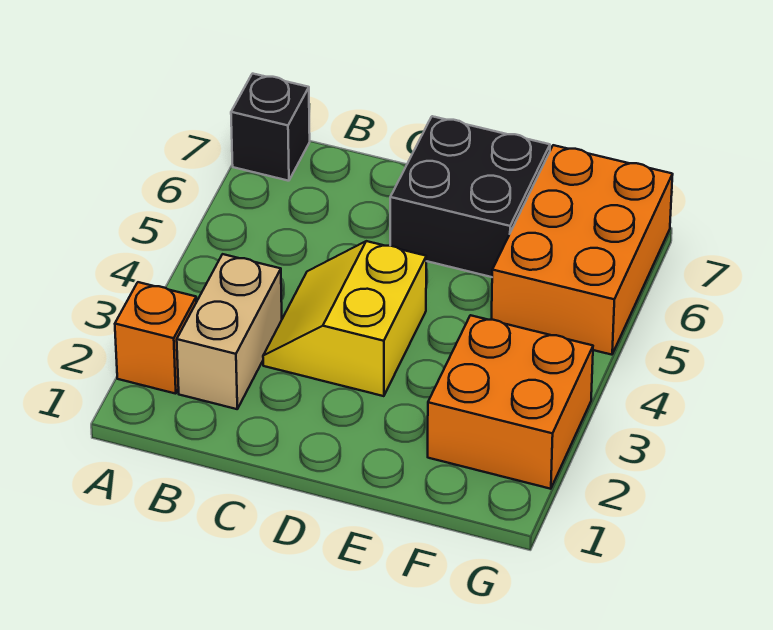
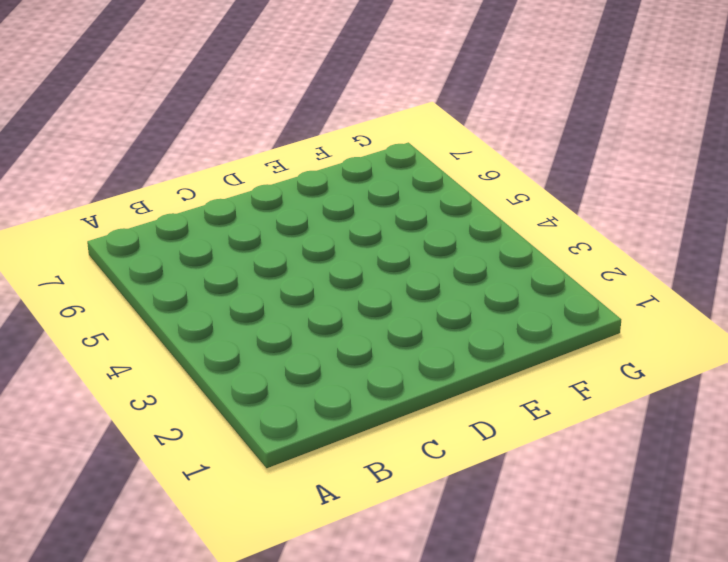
none -> orange 1x1 brick [115,282,196,394]
none -> black 1x1 brick [231,74,310,181]

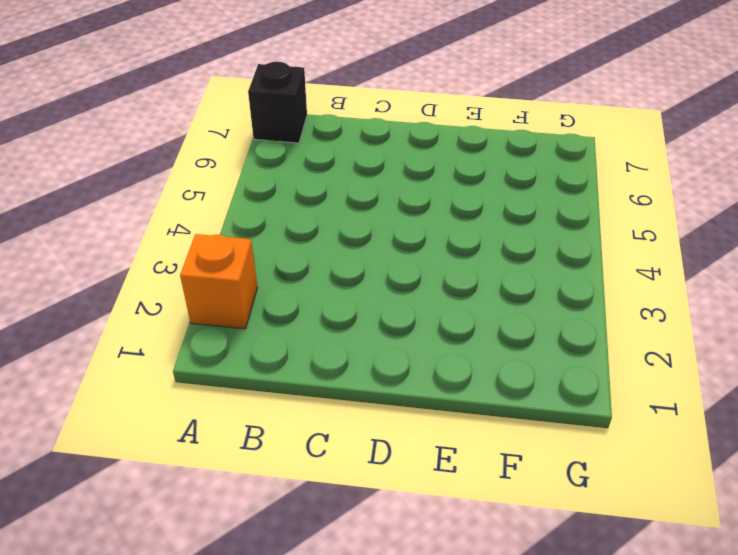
none -> tan 1x2 brick [177,254,282,409]
none -> yellow 2x2 slope [263,241,426,396]

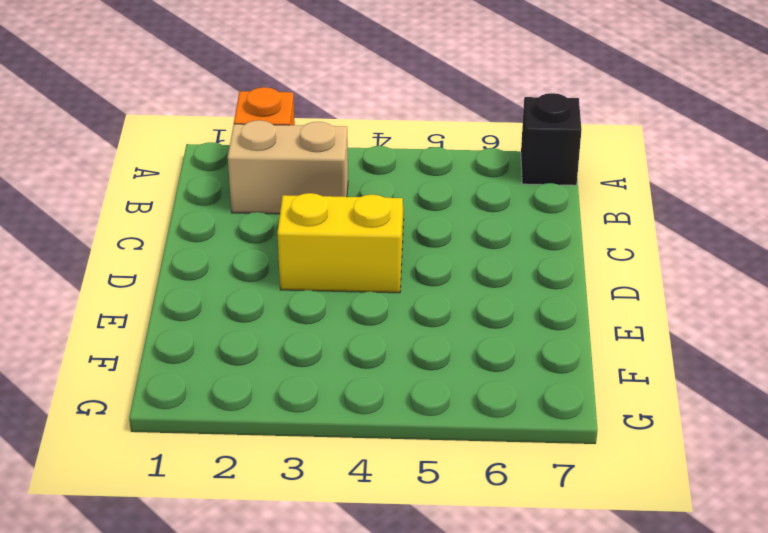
none -> black 2x2 brick [390,116,550,277]
none -> orange 2x2 brick [428,315,593,489]

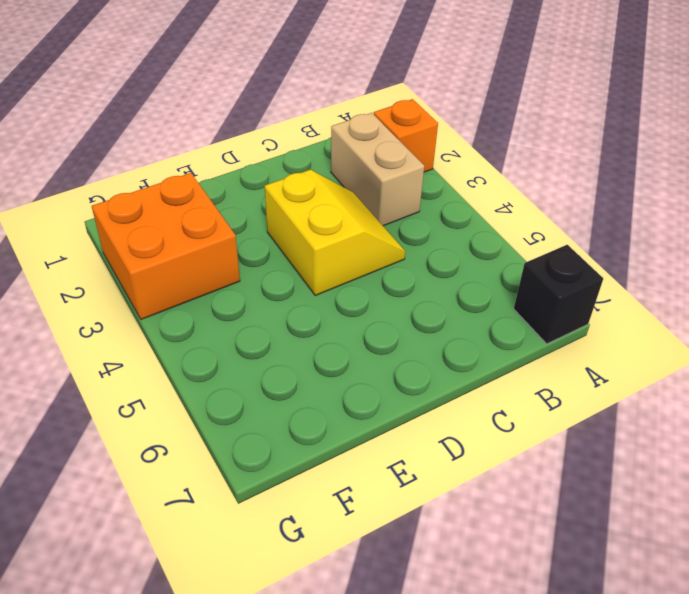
none -> black 2x2 brick [390,116,550,277]
none -> orange 2x3 brick [491,145,673,355]

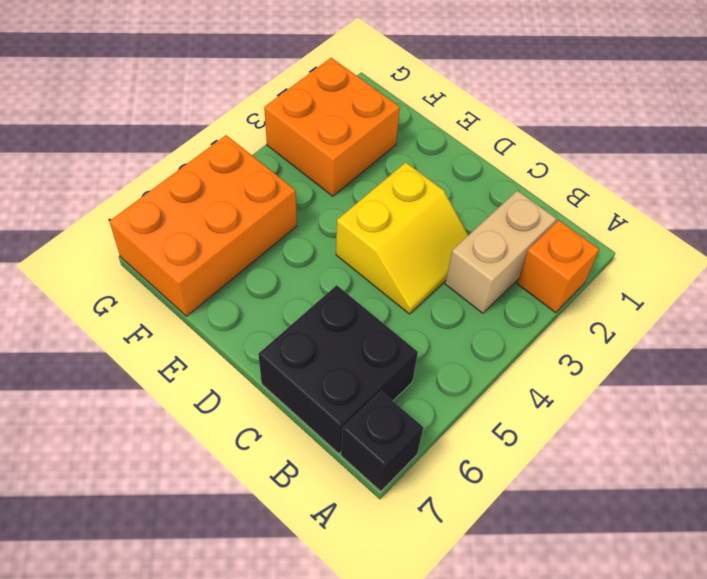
black 2x2 brick [258,285,418,454] -> black 2x2 brick moved to [390,116,550,277]

